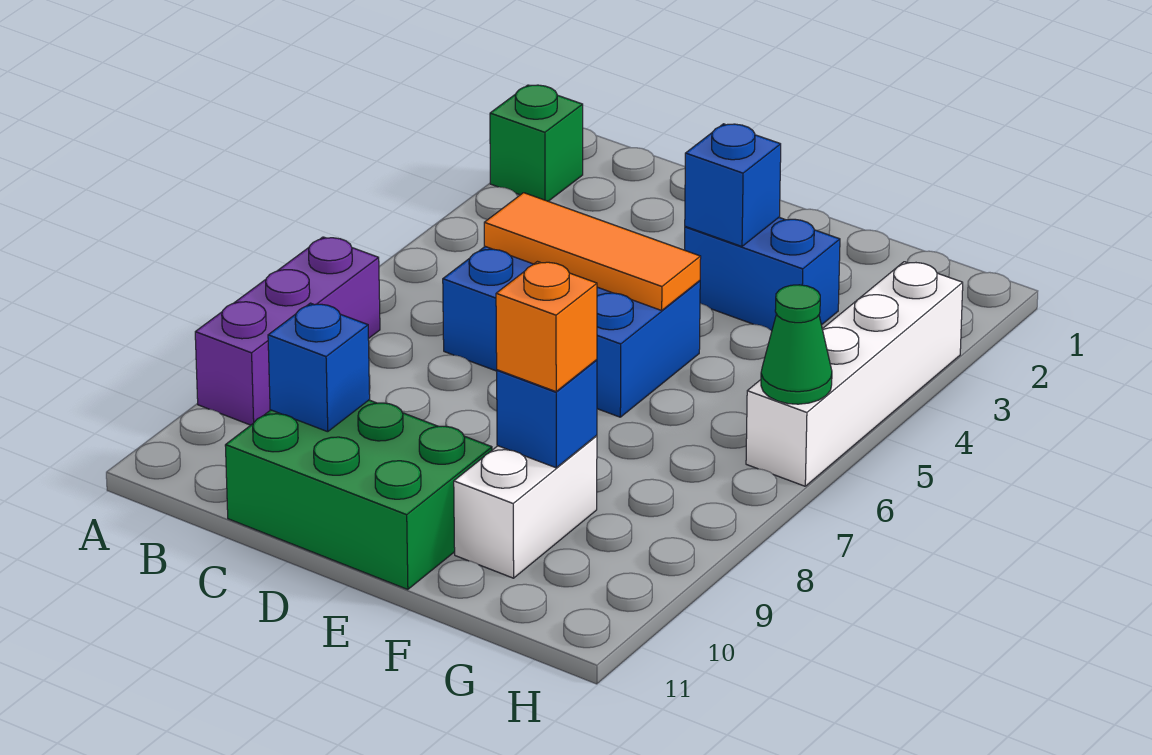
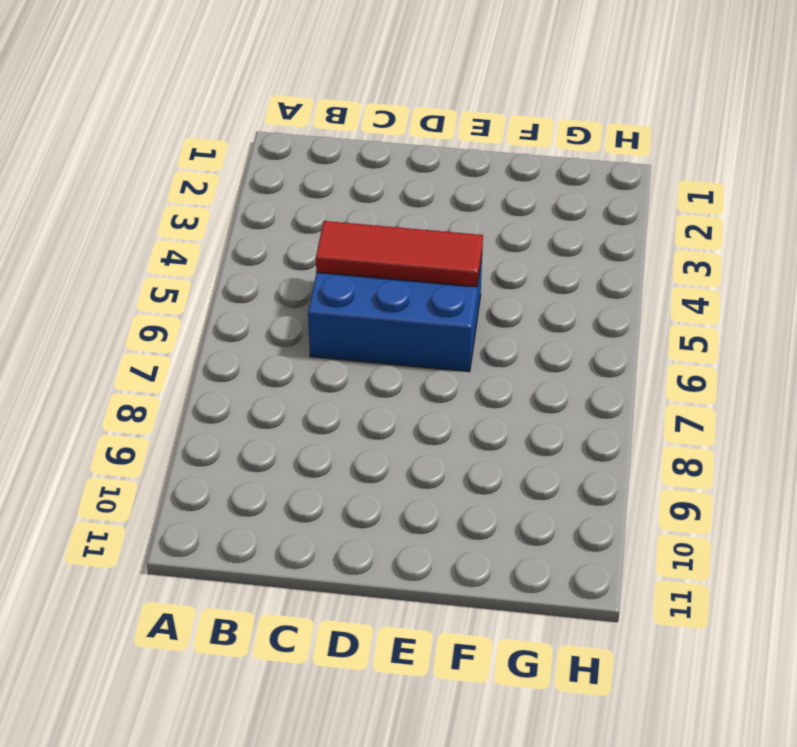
red 1x3 tile [316,221,483,287] -> orange 1x3 tile [484,193,701,310]
none -> green 1x1 brick [490,85,583,201]
none -> purple 1x3 brick [195,237,380,425]
none -> green 2x3 brick [225,400,492,590]

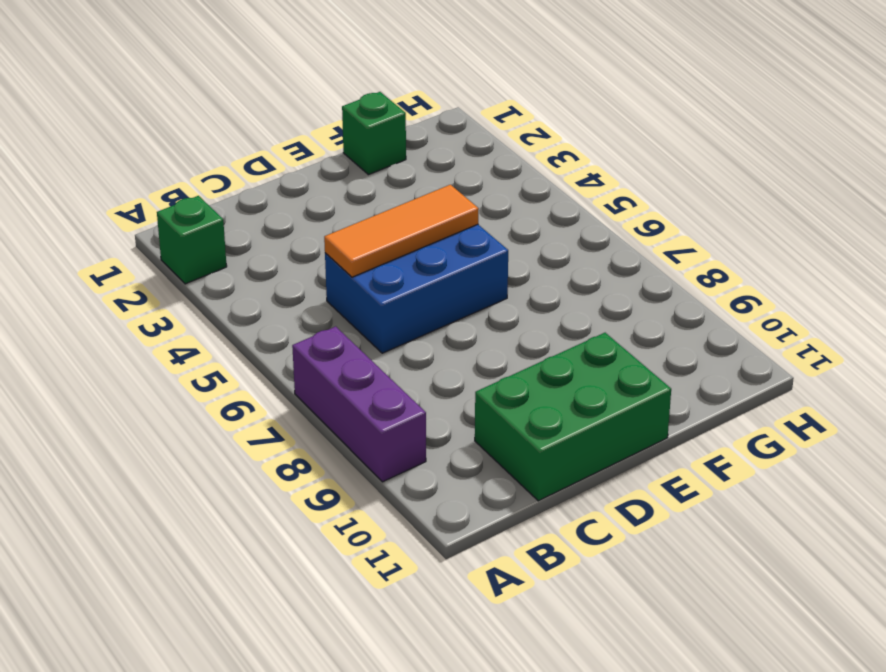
green 1x1 brick [342,92,406,175] -> none
none -> blue 1x2 brick [685,218,840,331]
none -> white 1x2 brick [454,436,597,578]
none -> white 1x4 brick [746,262,963,486]

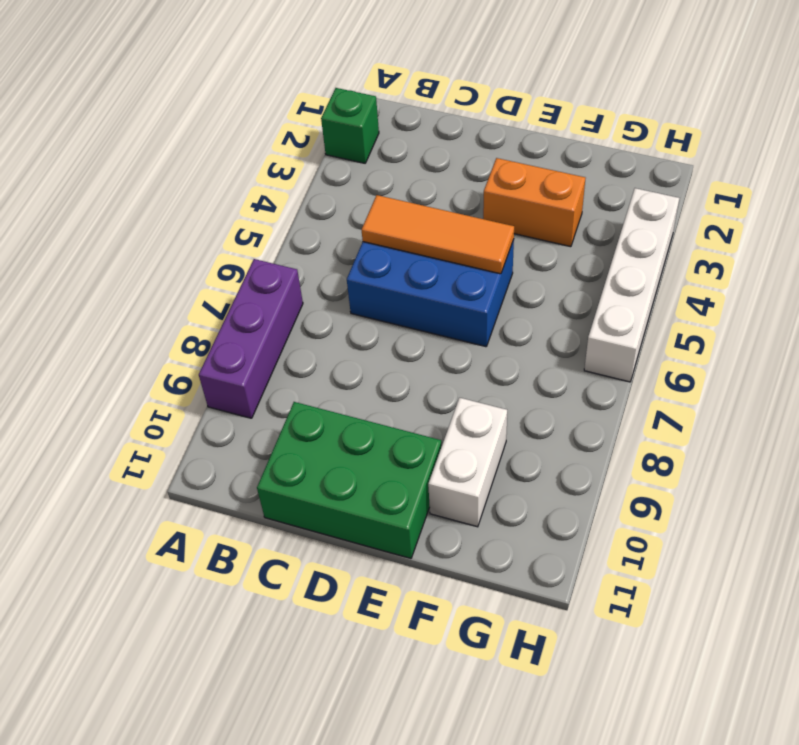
orange 1x2 brick [483,158,585,247] -> blue 1x2 brick [685,218,840,331]
none -> blue 1x1 brick [268,303,370,432]
none -> blue 1x1 brick [685,124,781,246]
none -> blue 1x1 brick [497,360,597,468]

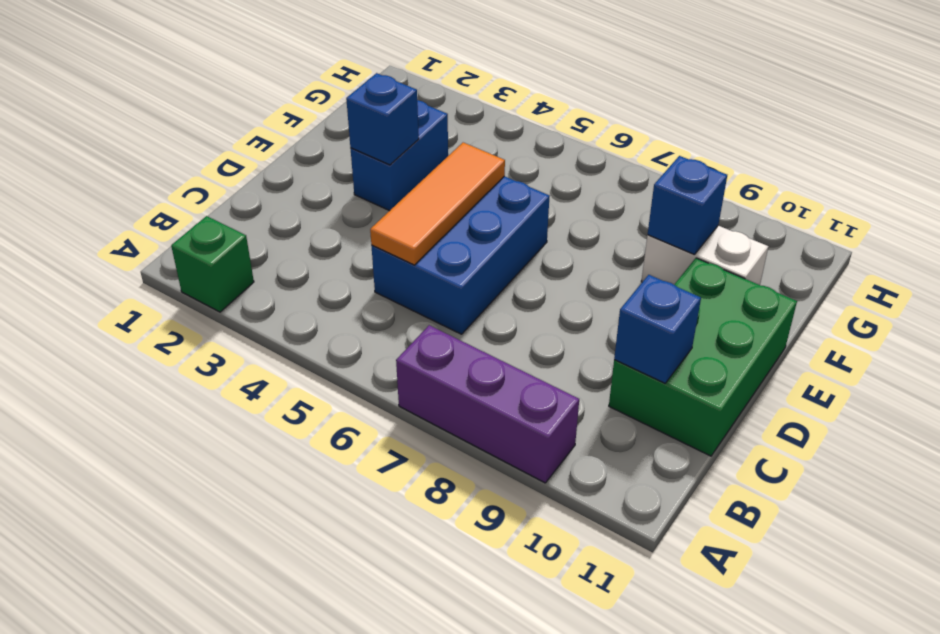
none -> white 1x4 brick [746,262,963,486]
none -> green 1x1 cone [761,285,832,404]
none -> orange 1x1 brick [496,262,597,392]

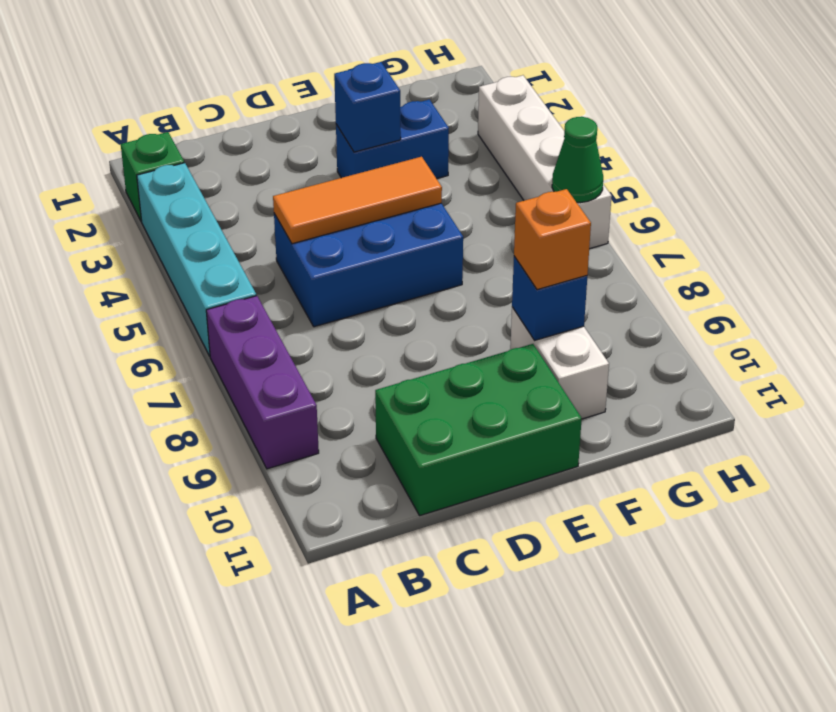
cyan 1x4 brick [137,163,256,356] -> none
none -> blue 1x1 brick [268,303,370,432]

